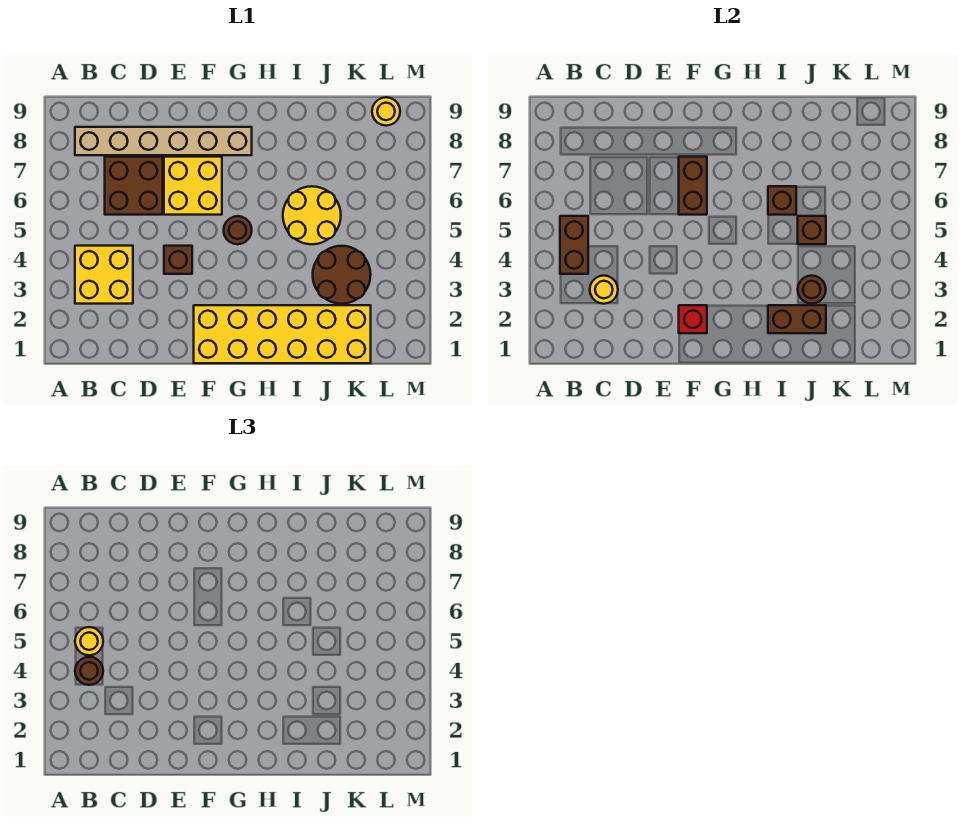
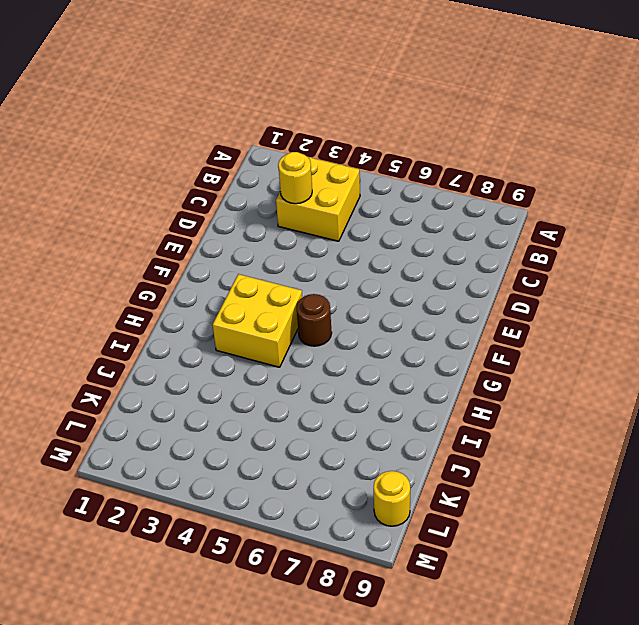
yellow 2x2 brick [213,274,302,367] -> yellow 2x2 brick moved to [164,157,222,215]
none -> tan 1x6 brick [75,127,252,155]
none -> brown 2x2 brick [105,157,163,215]
none -> brown 1x1 brick [164,246,192,274]

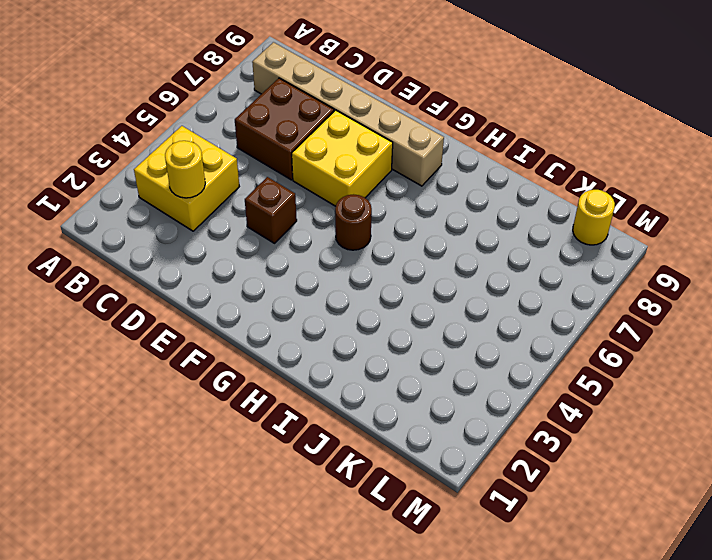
none -> yellow 2x6 brick [194,305,371,363]
none -> yellow 2x2 round brick [283,186,341,244]
none -> brown 2x2 round brick [313,246,371,304]

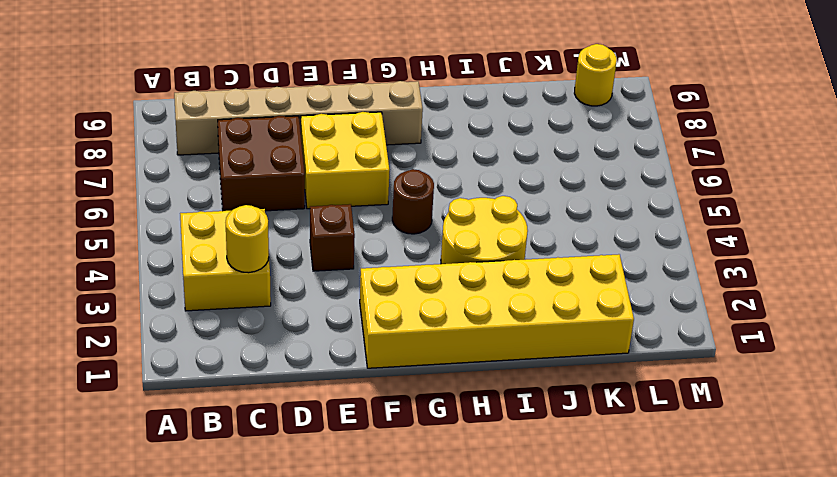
yellow 2x2 round brick [441,196,528,264] -> yellow 2x2 round brick moved to [283,186,341,244]
none -> brown 2x2 round brick [313,246,371,304]
none -> brown 1x2 brick [560,216,588,274]
none -> red 1x1 brick [679,305,707,333]

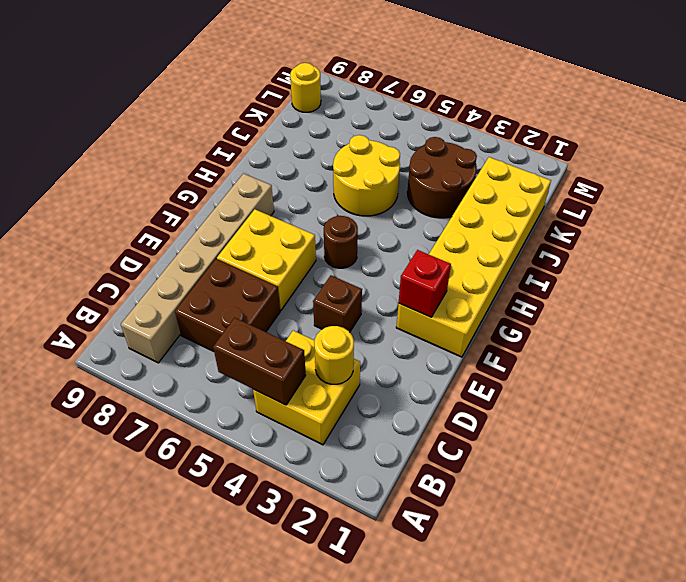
none -> brown 1x2 brick [679,157,707,215]
none -> brown 1x2 brick [768,305,826,333]
none -> brown 1x1 brick [768,186,796,215]

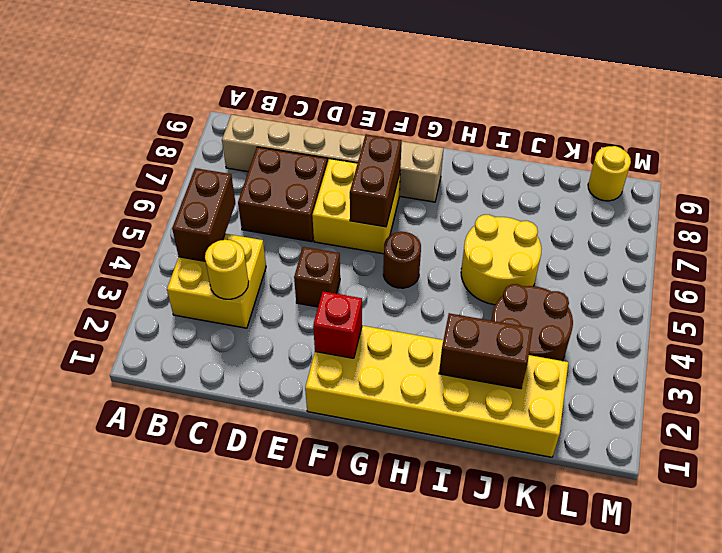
none -> brown 1x1 brick [768,186,796,215]
none -> brown 1x1 round brick [798,276,826,304]
none -> brown 1x1 brick [798,216,826,244]

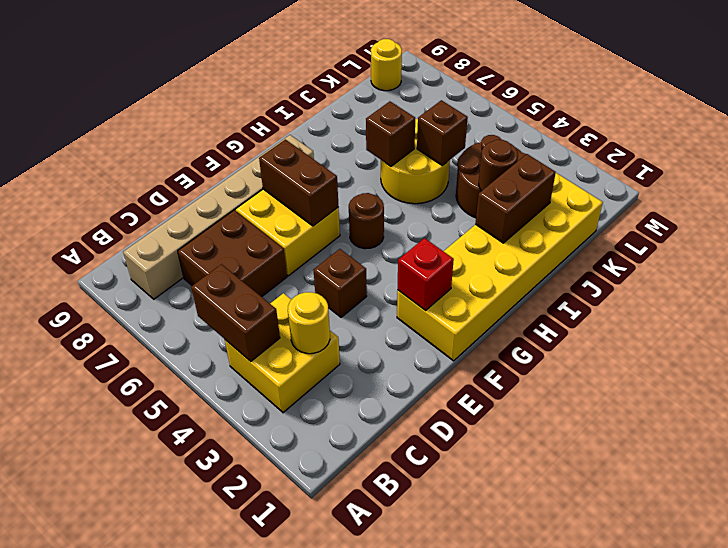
none -> brown 1x1 round brick [75,657,103,685]
none -> yellow 1x1 round brick [75,627,103,655]

